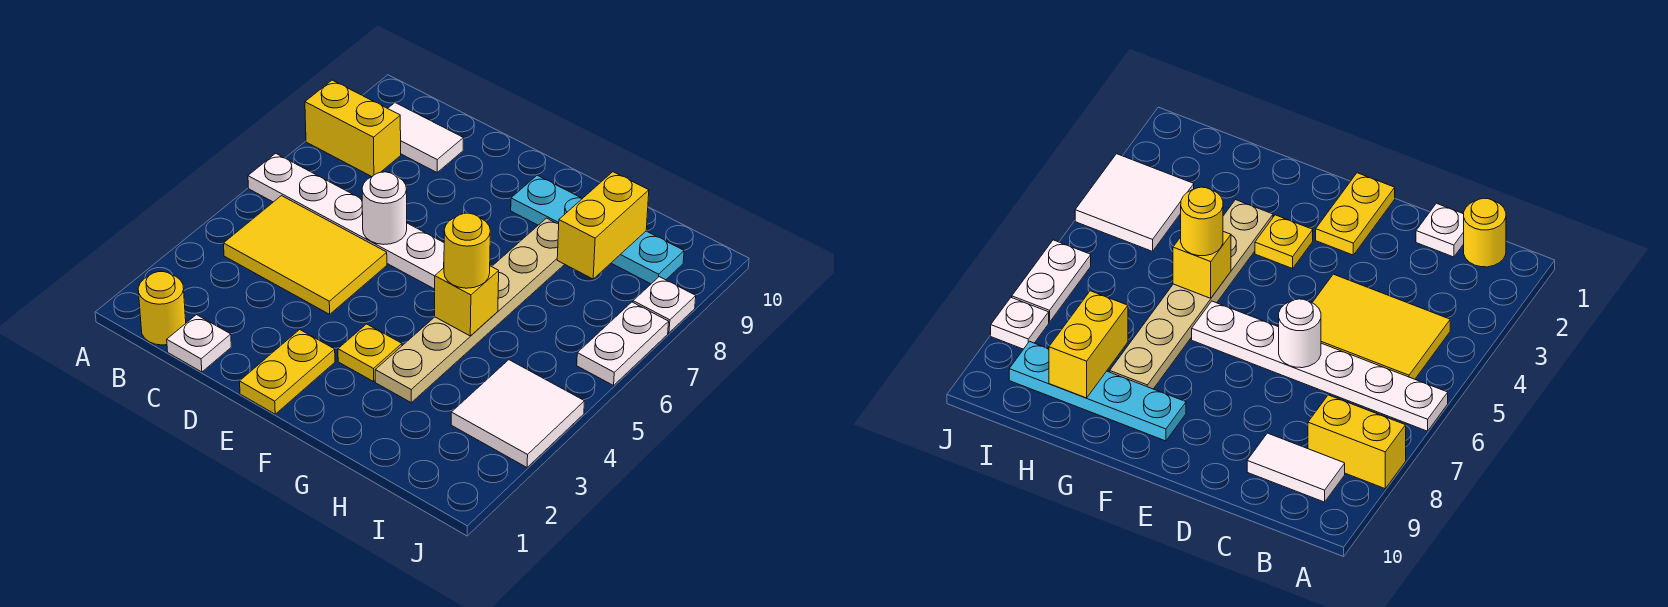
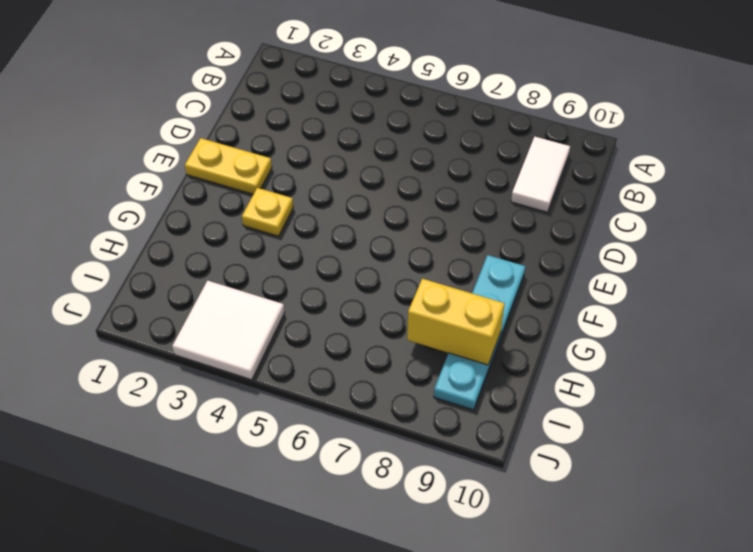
none -> white 1x6 plate [248,153,444,289]
none -> yellow 1x2 brick [305,80,401,177]
none -> yellow 1x1 round brick [138,272,186,345]

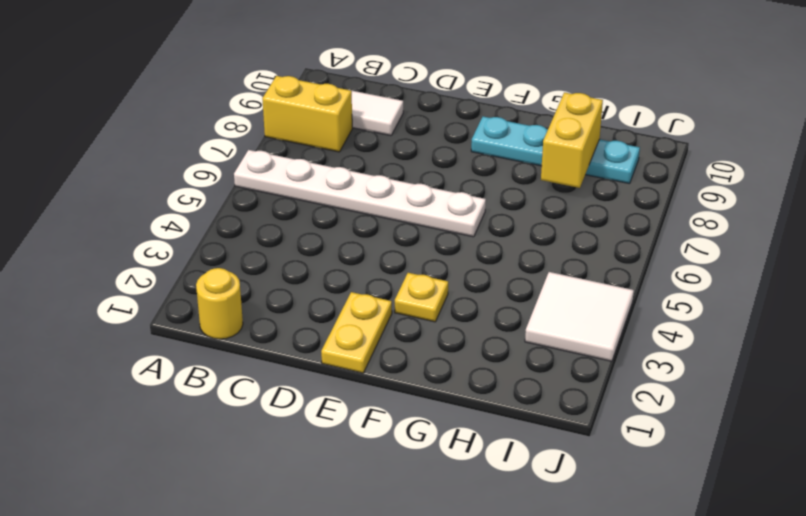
none -> yellow 2x3 tile [223,196,387,314]
none -> white 1x1 plate [167,315,231,372]
none -> tan 1x6 plate [375,218,565,402]

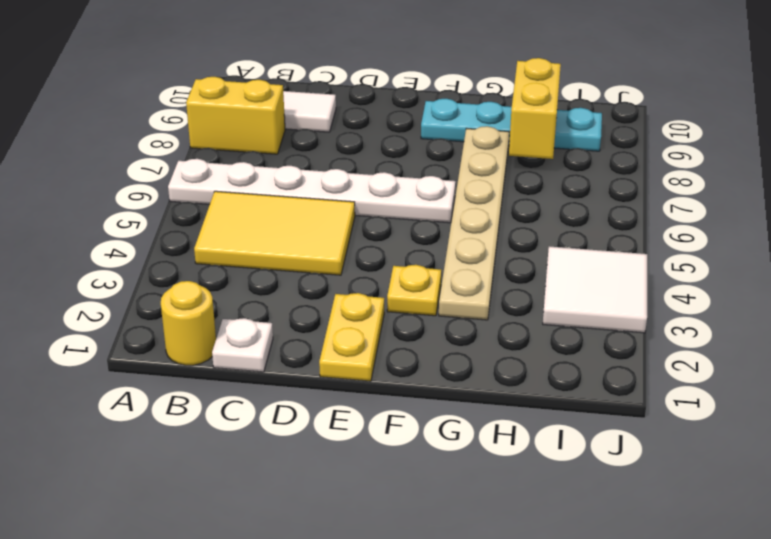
none -> white 1x2 plate [577,302,669,385]
none -> white 1x1 plate [633,277,696,333]
none -> white 1x1 round brick [362,172,407,244]

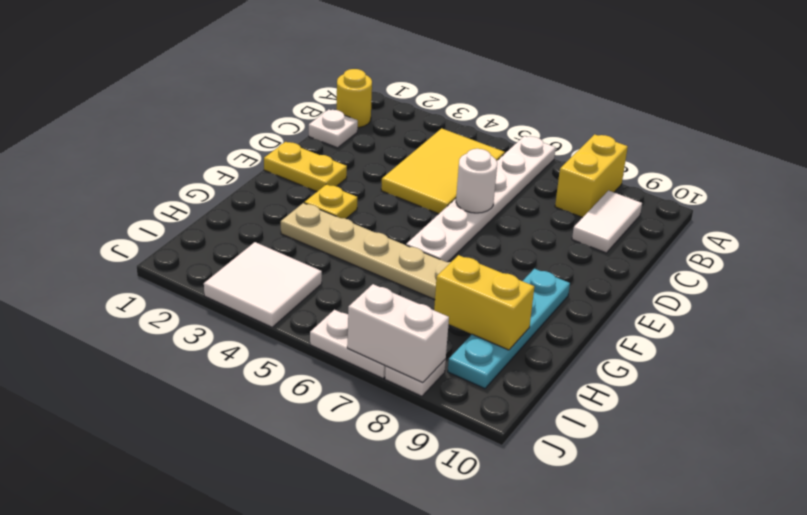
white 1x2 brick [347,284,449,383] -> none
none -> yellow 1x1 brick [435,266,499,336]
none -> yellow 1x1 round brick [444,213,490,288]

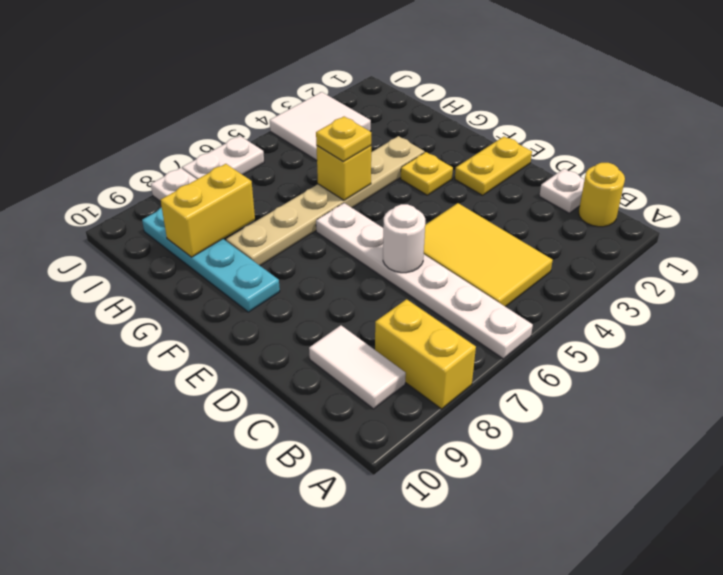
yellow 1x1 plate [316,116,371,161] -> yellow 1x1 round brick [444,213,490,288]

